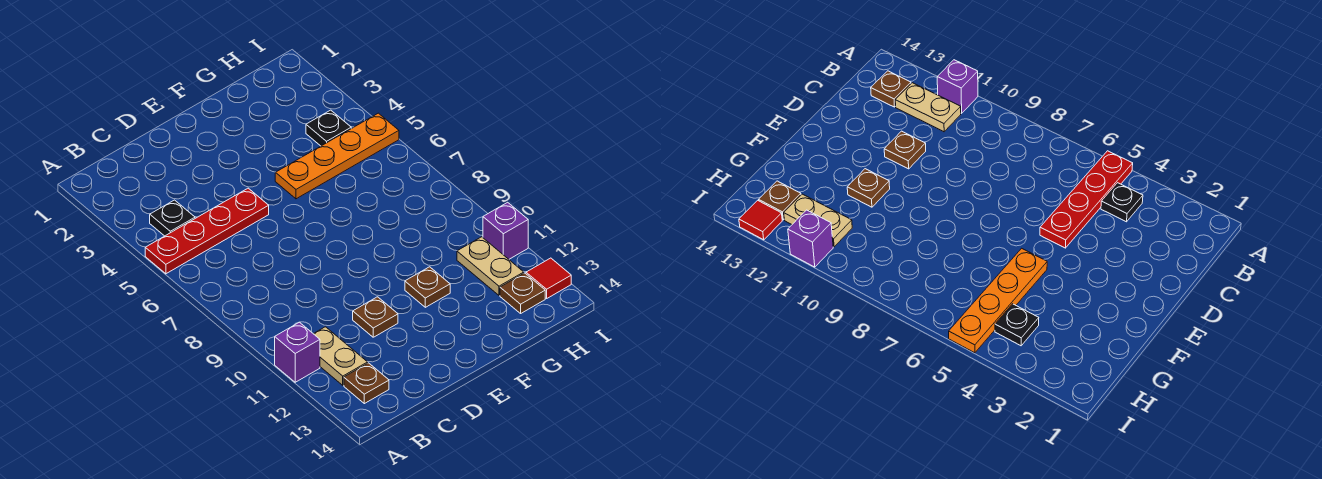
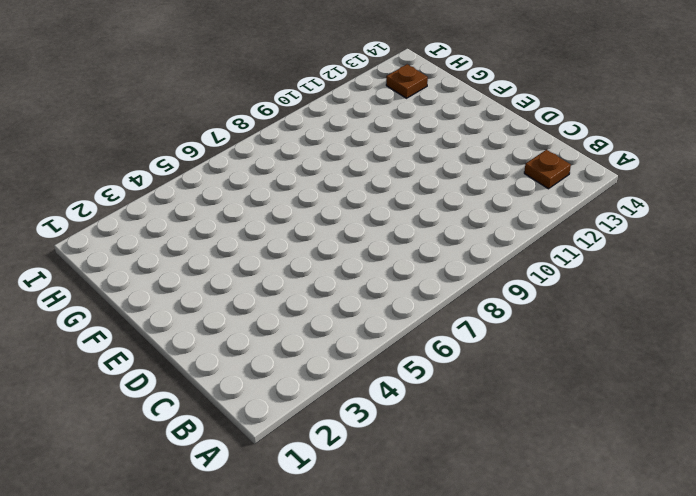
none -> red 1x4 plate [145,188,269,274]
none -> purple 1x1 brick [275,322,320,382]
none -> black 1x1 plate [150,200,195,236]

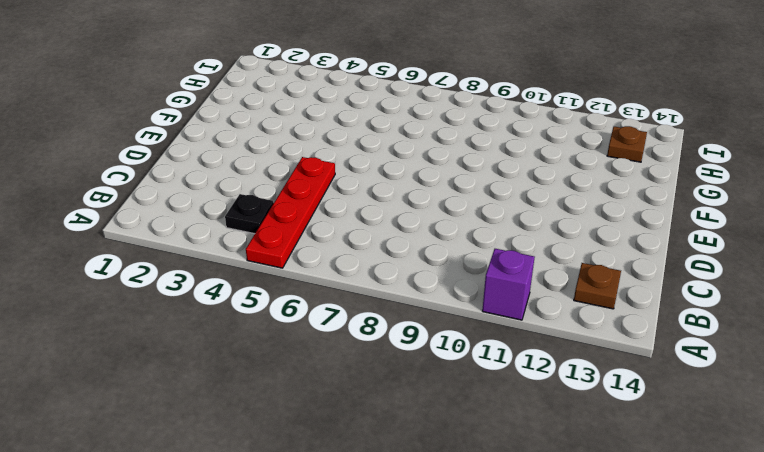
none -> tan 1x2 plate [314,327,368,385]
none -> brown 1x1 plate [353,297,398,337]
none -> orange 1x4 plate [275,113,399,199]

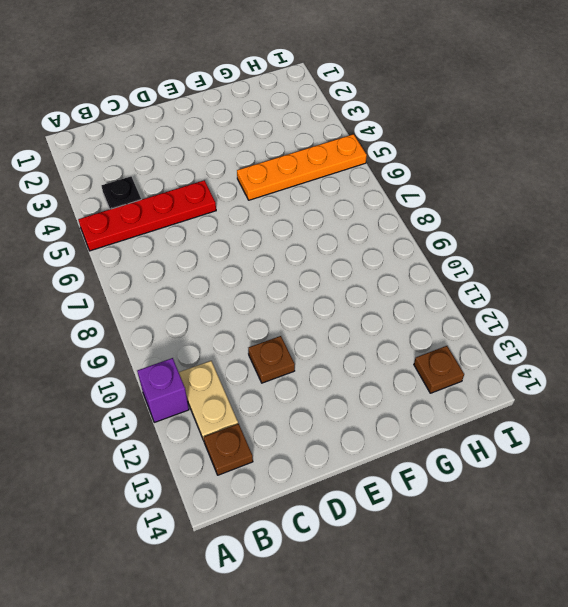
none -> brown 1x1 plate [405,267,450,307]
none -> black 1x1 plate [306,110,351,146]
none -> tan 1x2 plate [457,237,524,295]

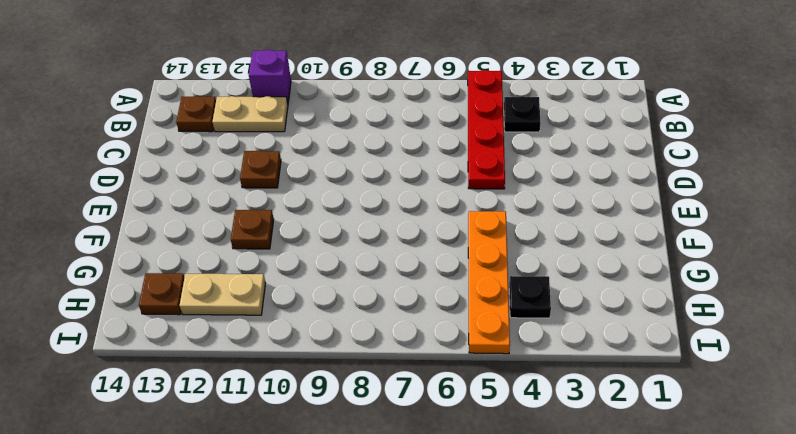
none -> purple 1x1 brick [483,202,528,259]
none -> red 1x1 tile [526,258,571,298]

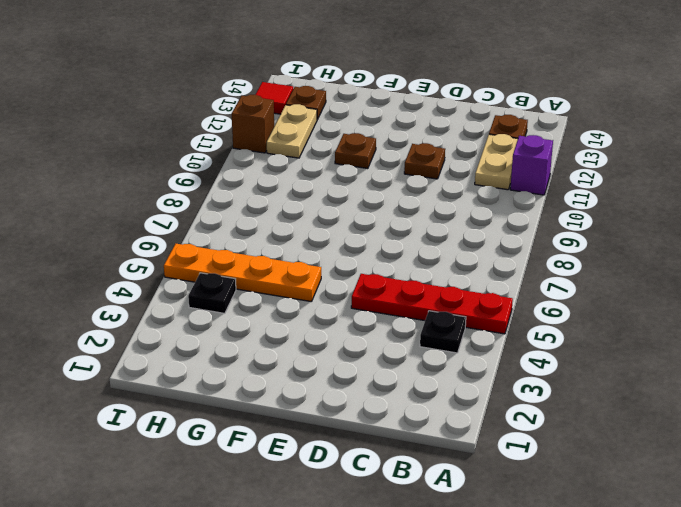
brown 1x1 brick [232,95,274,153] -> purple 1x1 brick [483,202,528,259]

